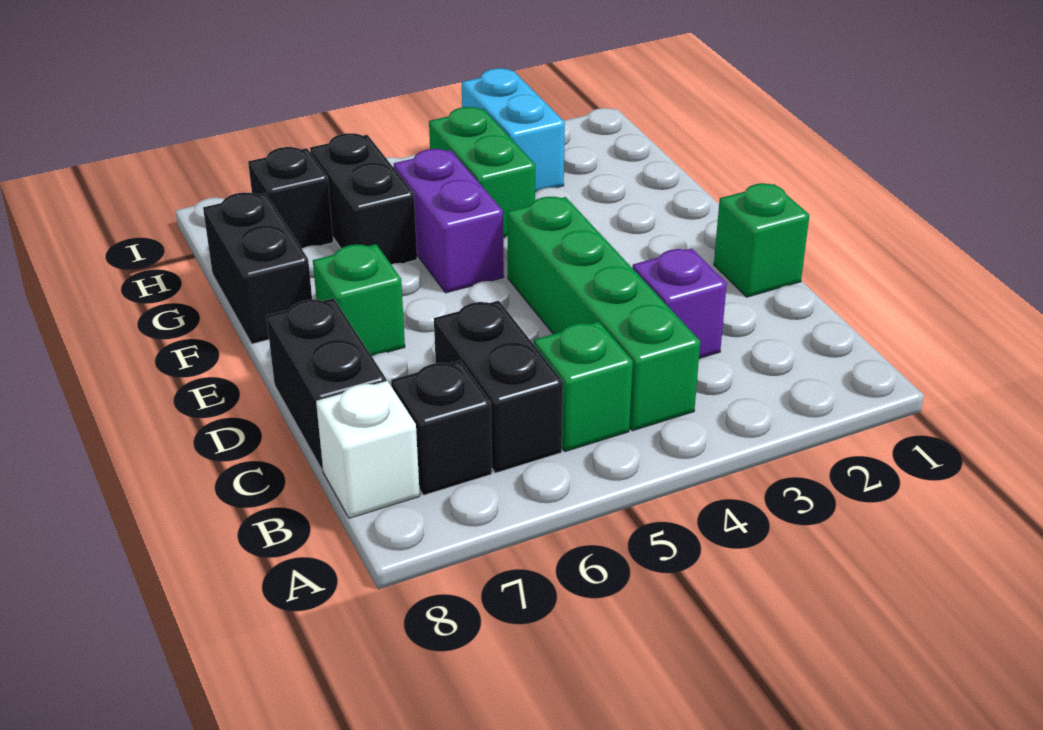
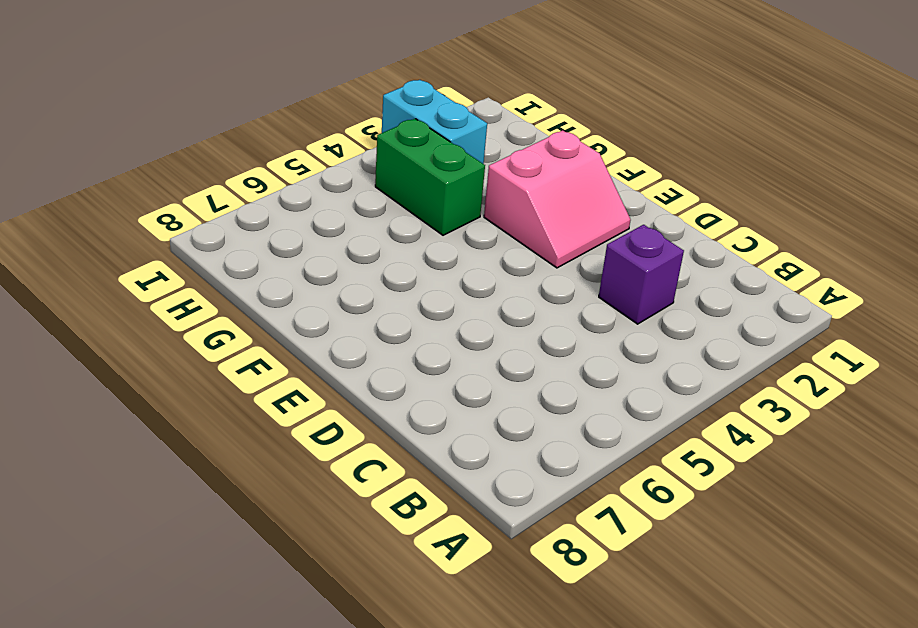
pink 2x2 slope [484,130,631,268] -> none
none -> green 1x4 brick [507,197,700,431]
none -> green 1x1 brick [534,322,633,452]
none -> black 1x2 brick [434,301,563,473]

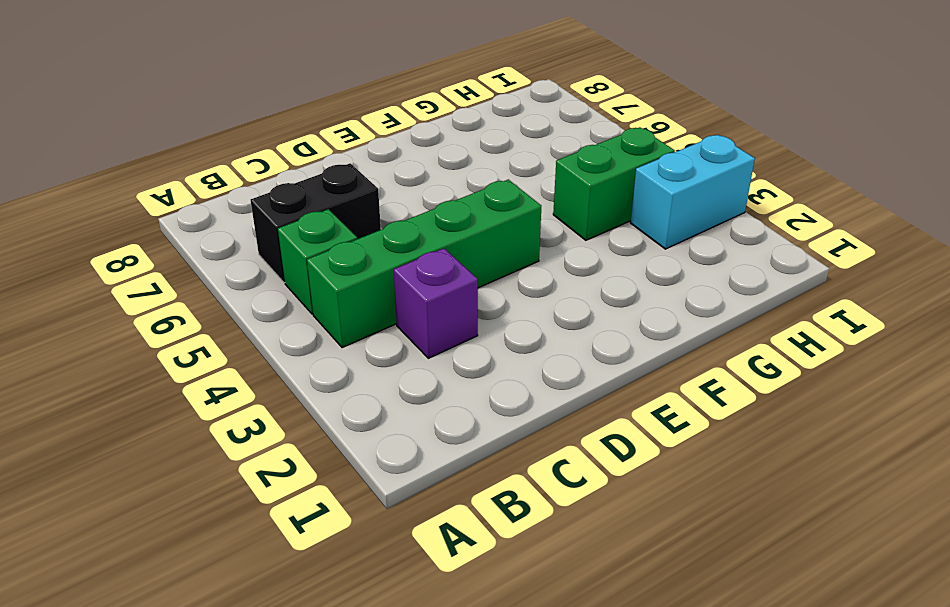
none -> black 1x1 brick [391,361,492,495]
none -> white 1x1 brick [316,381,420,518]
none -> black 1x2 brick [266,298,386,470]

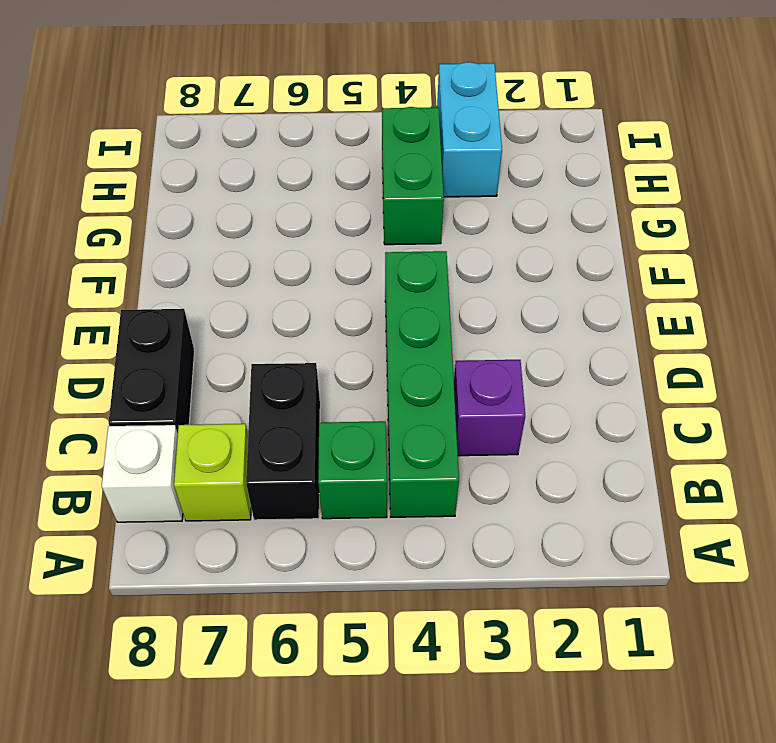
lime 1x1 brick [174,424,251,521] -> black 1x1 brick [391,361,492,495]
none -> green 1x1 brick [714,183,809,297]
none -> green 1x1 brick [313,244,405,356]
none -> purple 1x2 brick [394,149,504,293]

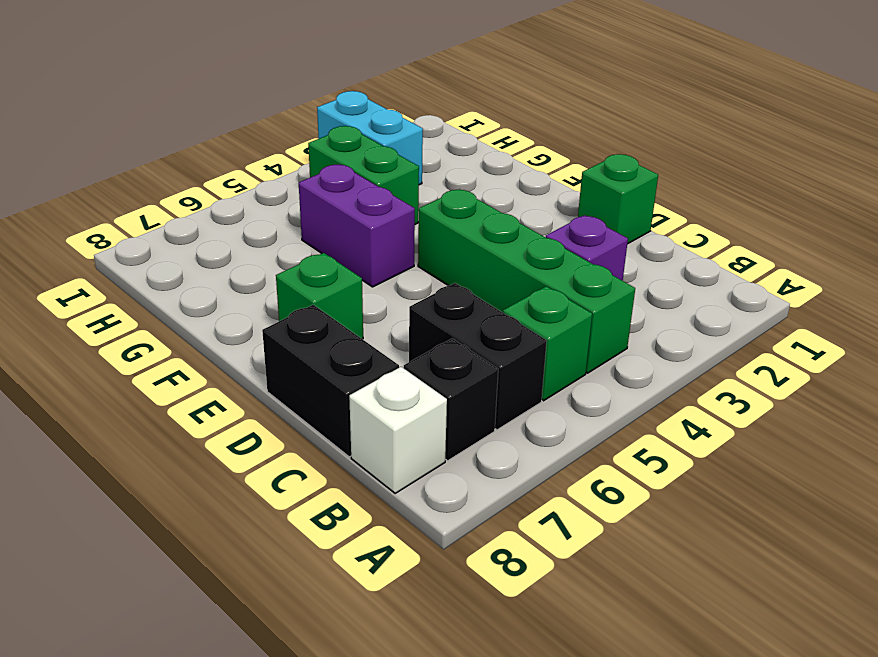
none -> black 1x2 brick [203,192,312,344]
none -> black 1x2 brick [310,133,417,264]
none -> black 1x1 brick [248,147,333,249]

